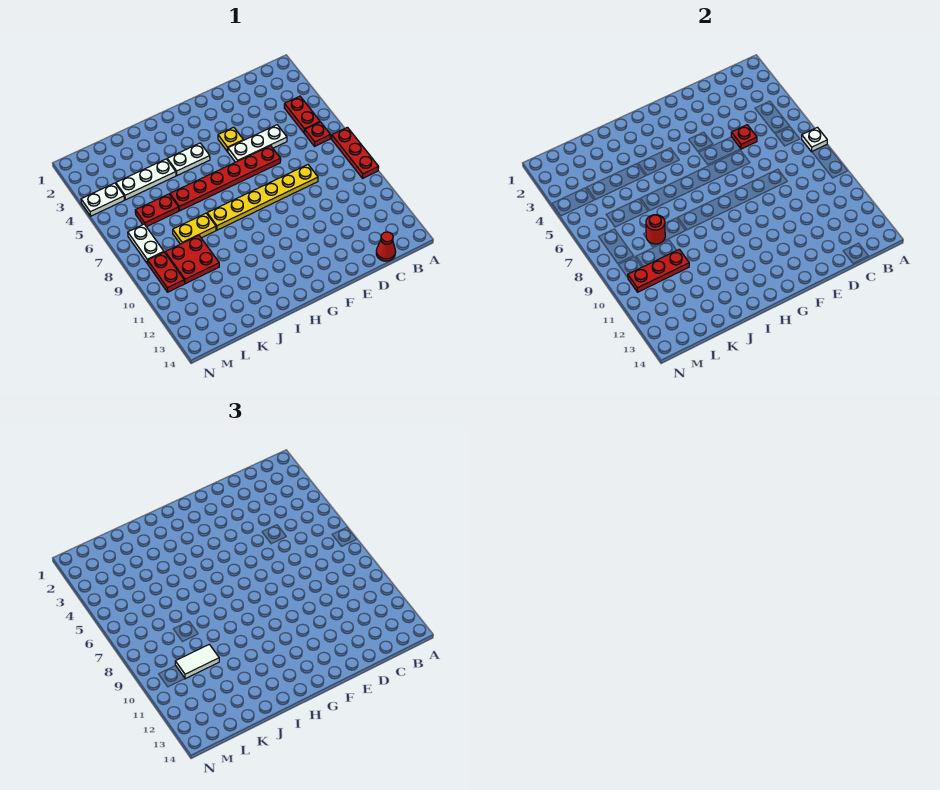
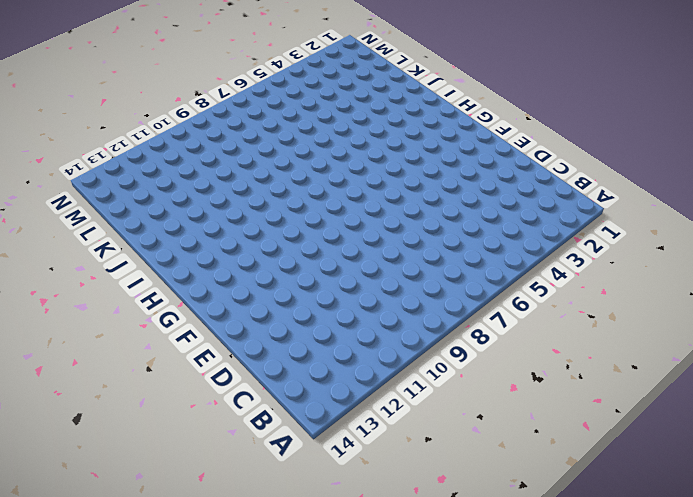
none -> red 1x3 plate [332,127,379,178]
none -> red 1x2 plate [284,96,320,133]
none -> red 1x1 plate [305,122,330,146]

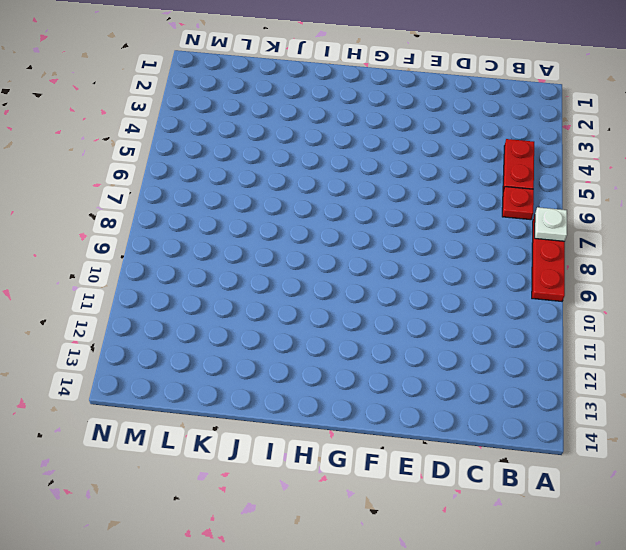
none -> red 1x1 cone [376,232,396,261]
none -> white 1x3 plate [228,125,287,162]
none -> yellow 1x6 plate [207,165,318,230]

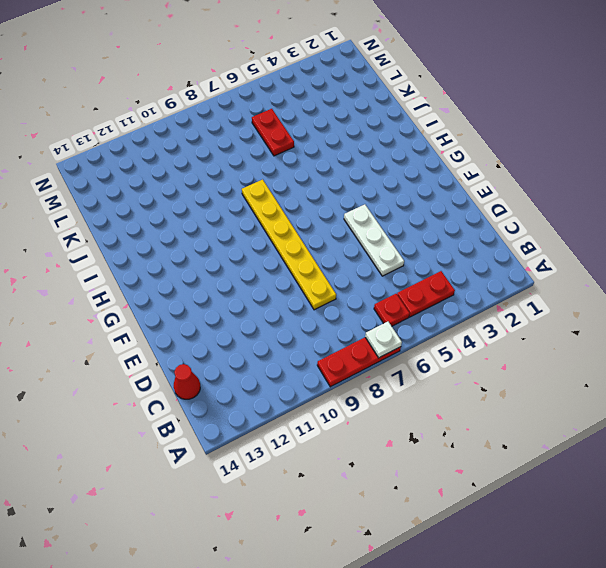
none -> red 1x6 plate [170,146,281,211]
none -> yellow 1x1 plate [218,127,243,152]
none -> white 1x2 plate [167,143,210,175]

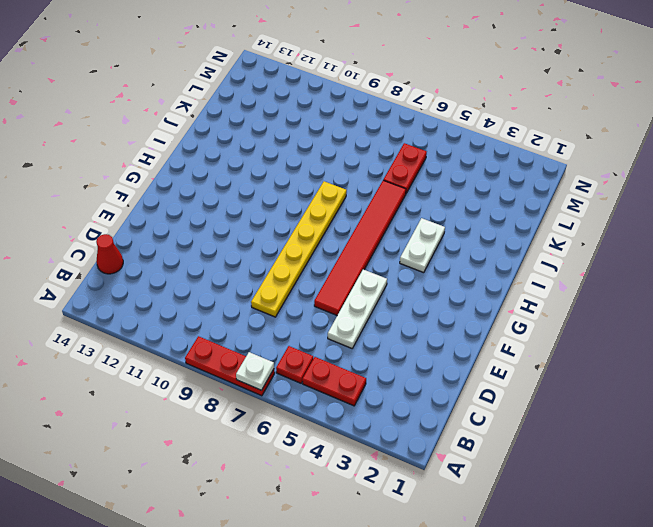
red 1x6 tile [314,180,406,315] -> red 1x6 plate [170,146,281,211]
none -> yellow 1x1 plate [218,127,243,152]
none -> white 1x3 plate [116,159,176,200]
none -> yellow 1x2 plate [173,213,216,244]

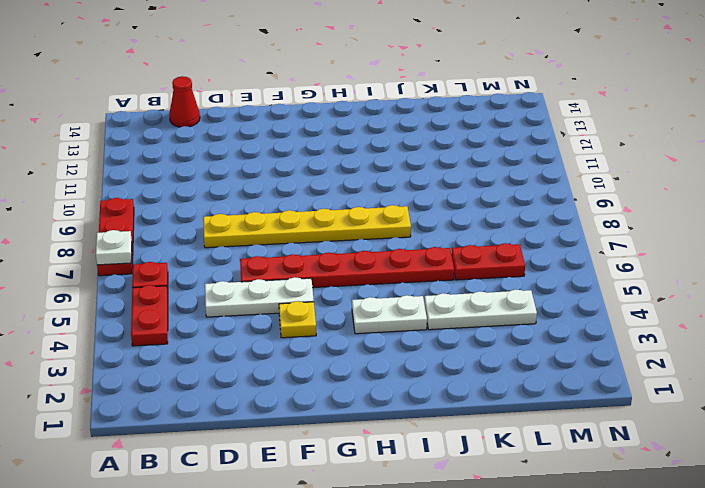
none -> yellow 1x2 plate [173,213,216,244]
none -> red 2x2 plate [165,236,219,284]
none -> white 1x2 plate [81,183,124,216]

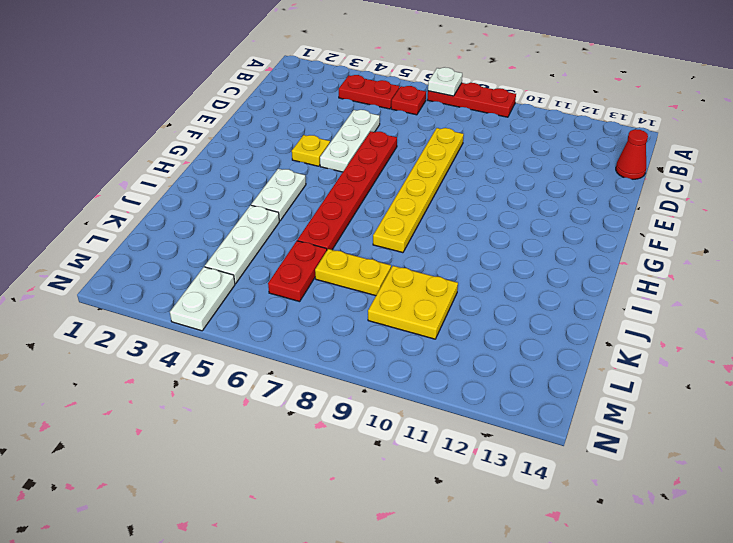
yellow 1x2 plate [315,249,391,296] -> yellow 1x2 plate turned to [173,213,216,244]
yellow 2x2 plate [368,266,458,339] -> red 2x2 plate [165,236,219,284]
none -> white 1x2 plate [128,224,164,264]
none -> red 1x2 plate [148,252,184,292]
none -> red 1x1 plate [731,125,757,149]

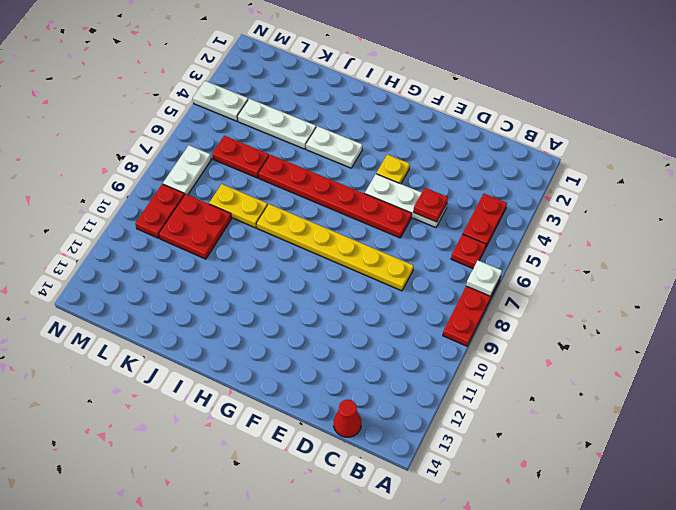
none -> red 1x1 round brick [646,215,665,244]
none -> red 1x3 plate [628,249,689,292]
none -> white 1x2 tile [175,644,219,679]

